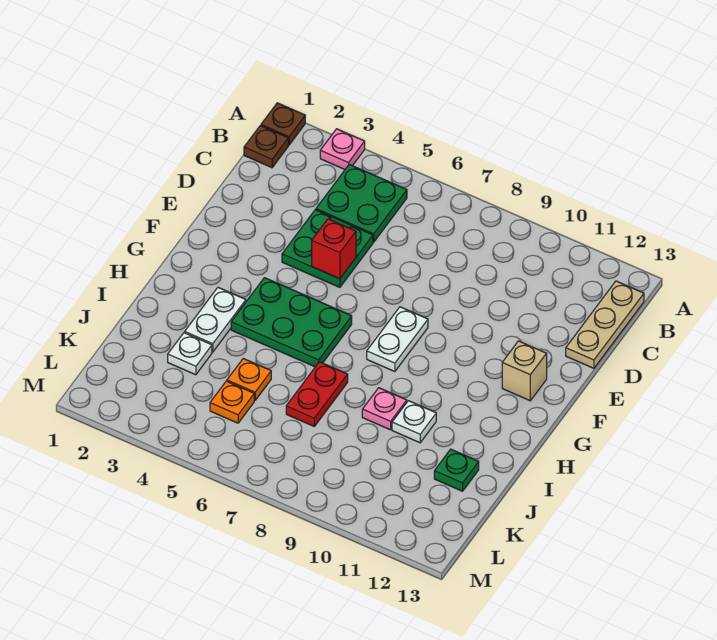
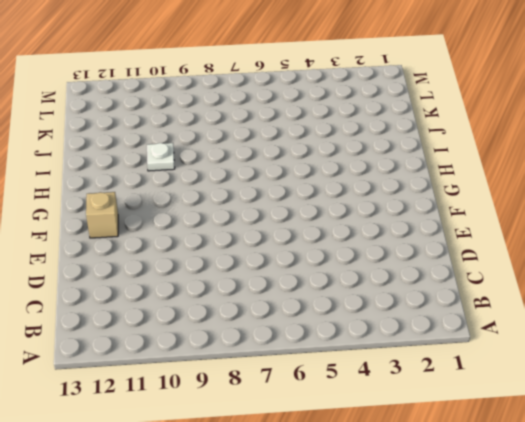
none -> brown 1x1 plate [261,103,305,145]
none -> pink 1x1 plate [320,129,365,169]
none -> brown 1x1 plate [244,126,288,168]

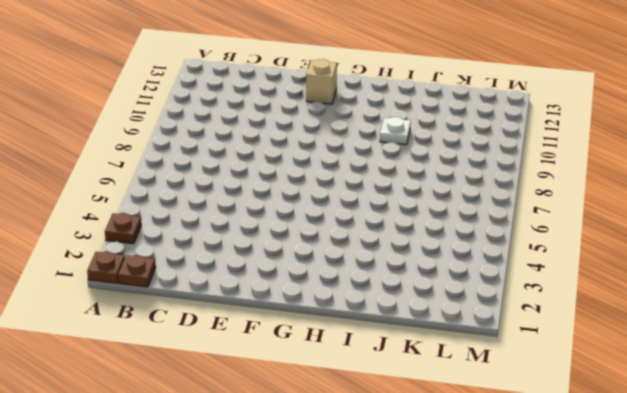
brown 1x1 plate [105,213,141,244] -> pink 1x1 plate [320,129,365,169]
none -> green 2x2 plate [316,164,407,242]
none -> tan 1x3 plate [566,281,644,368]
none -> green 2x2 plate [282,210,373,287]

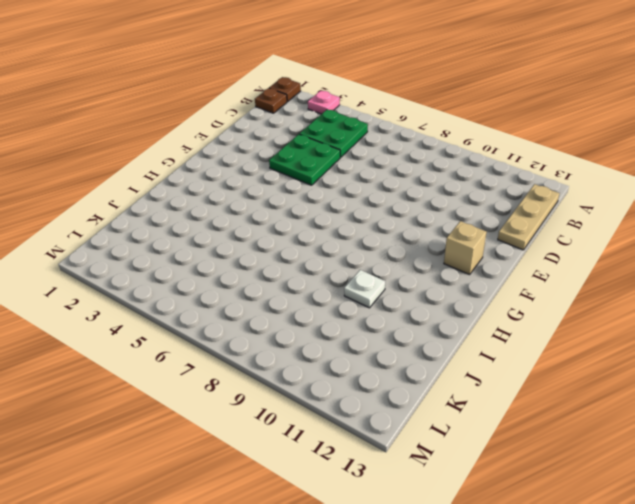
none -> white 1x2 plate [367,307,428,372]
none -> green 2x3 plate [231,278,352,367]
none -> white 1x2 plate [185,288,246,352]

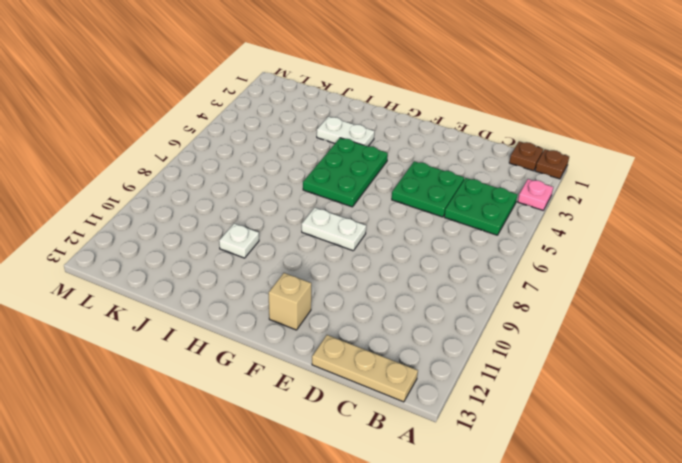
none -> red 1x2 plate [286,362,348,426]
none -> pink 1x1 plate [362,388,407,430]
none -> white 1x1 plate [168,333,212,375]

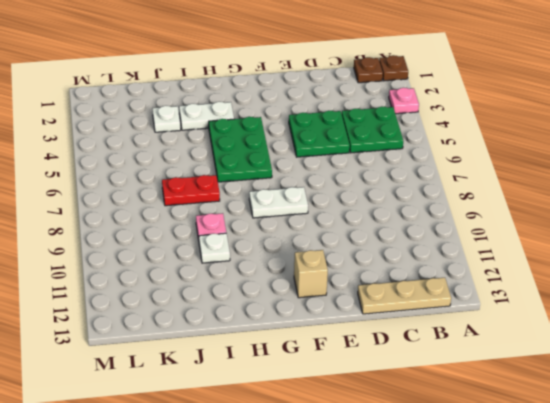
none -> orange 1x1 plate [227,359,271,401]
none -> green 1x1 plate [434,449,479,491]
none -> orange 1x1 plate [210,381,254,423]

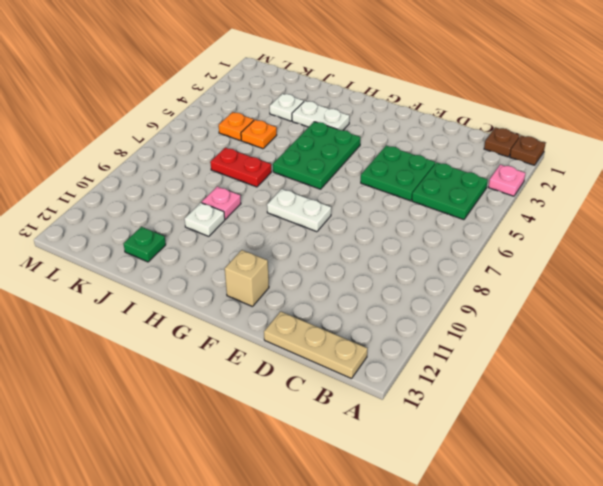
none -> red 1x1 brick [312,219,356,279]

